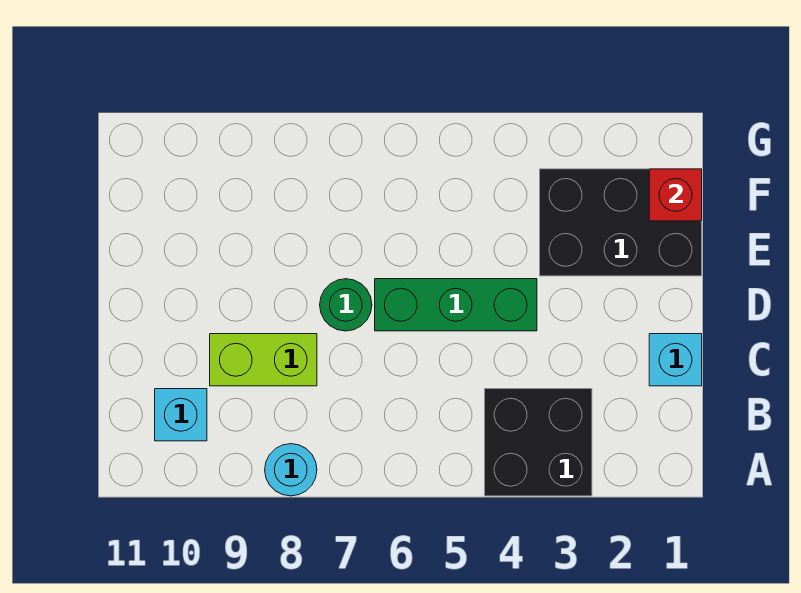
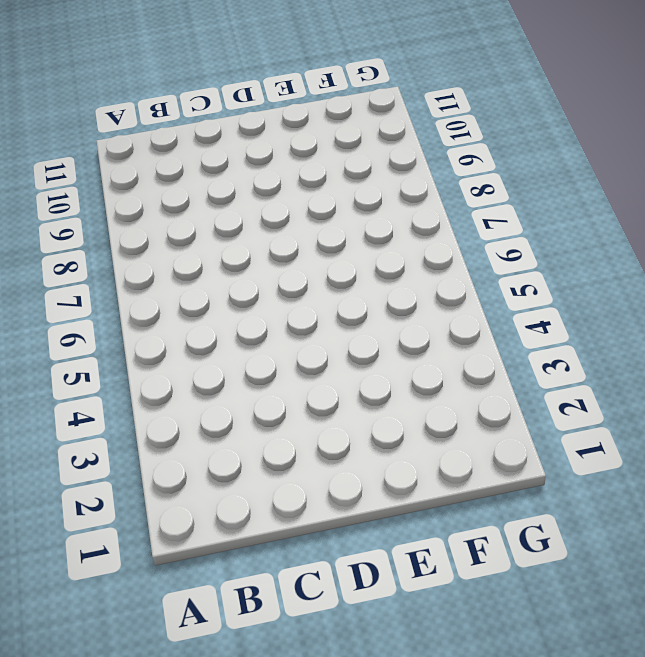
none -> black 2x2 brick [485,389,592,496]
none -> cyan 1x1 round brick [265,444,317,496]

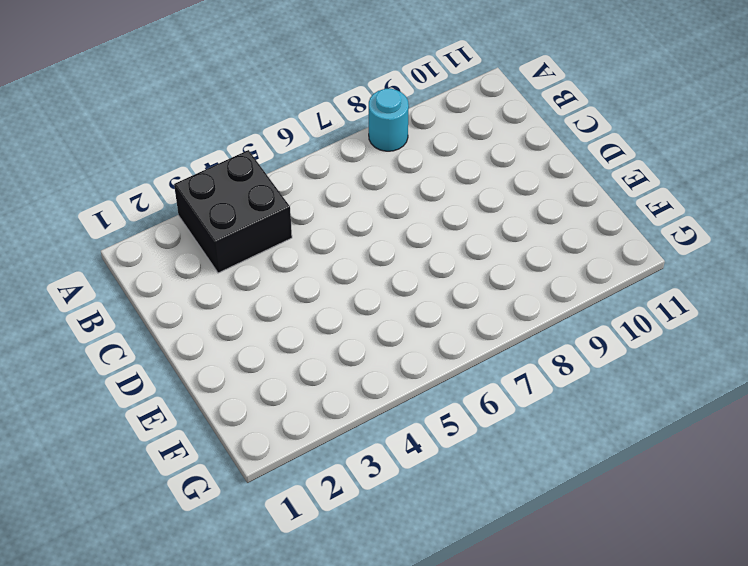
none -> cyan 1x1 brick [155,389,207,441]
none -> cyan 1x1 brick [649,334,702,386]

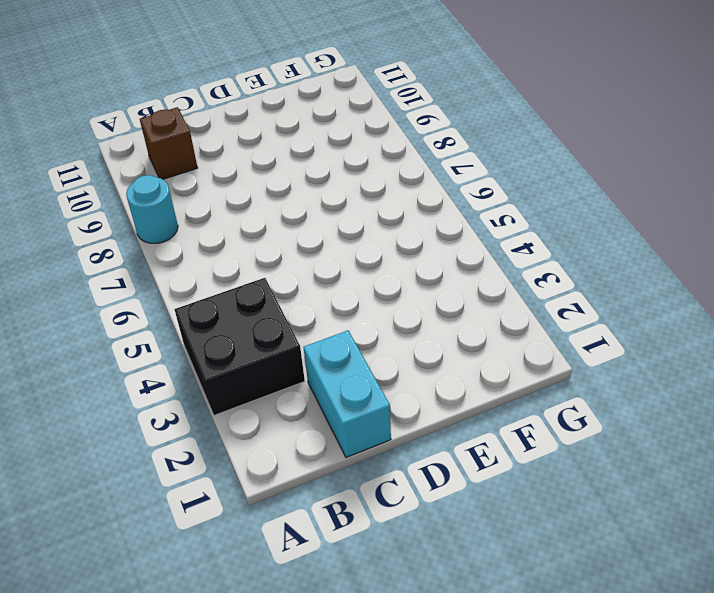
brown 1x1 brick [140,107,198,179] -> cyan 1x1 brick [155,389,207,441]
cyan 1x2 brick [304,331,391,457] -> cyan 1x1 brick [649,334,702,386]
none -> lime 1x2 brick [210,334,317,386]
none -> green 1x3 brick [375,279,537,331]

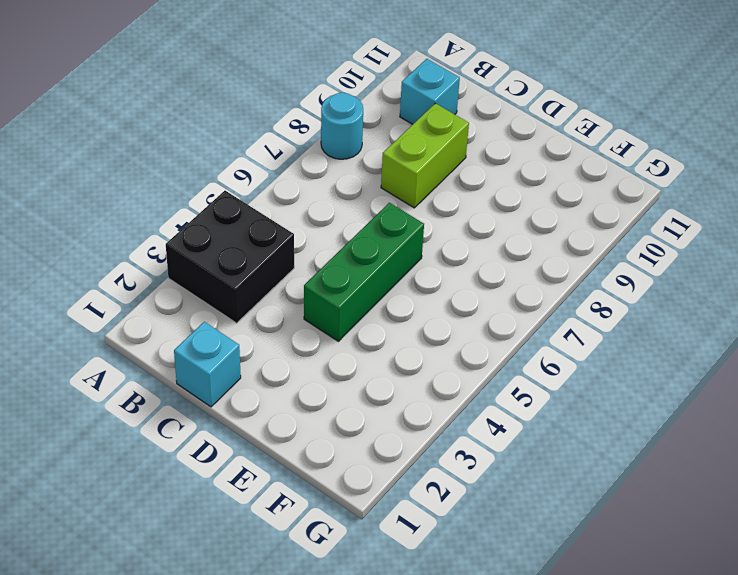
none -> green 1x1 round brick [320,279,372,331]
none -> black 2x3 brick [540,169,702,276]

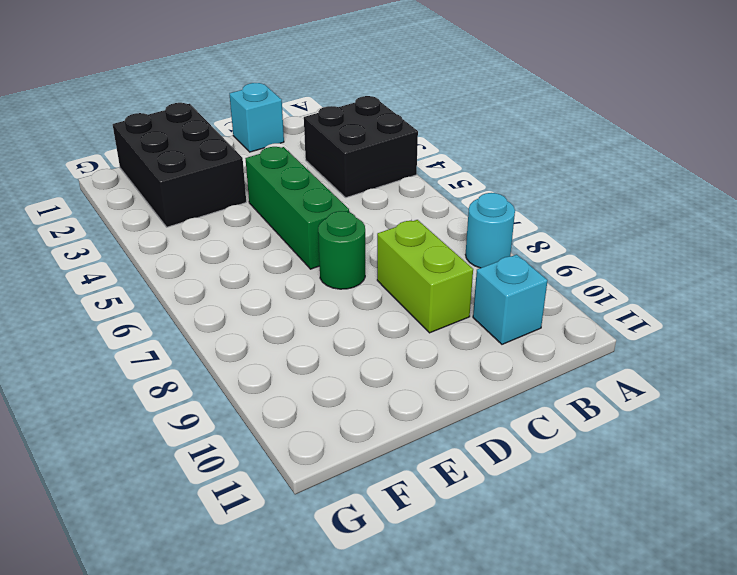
none -> red 1x1 brick [649,169,702,221]

